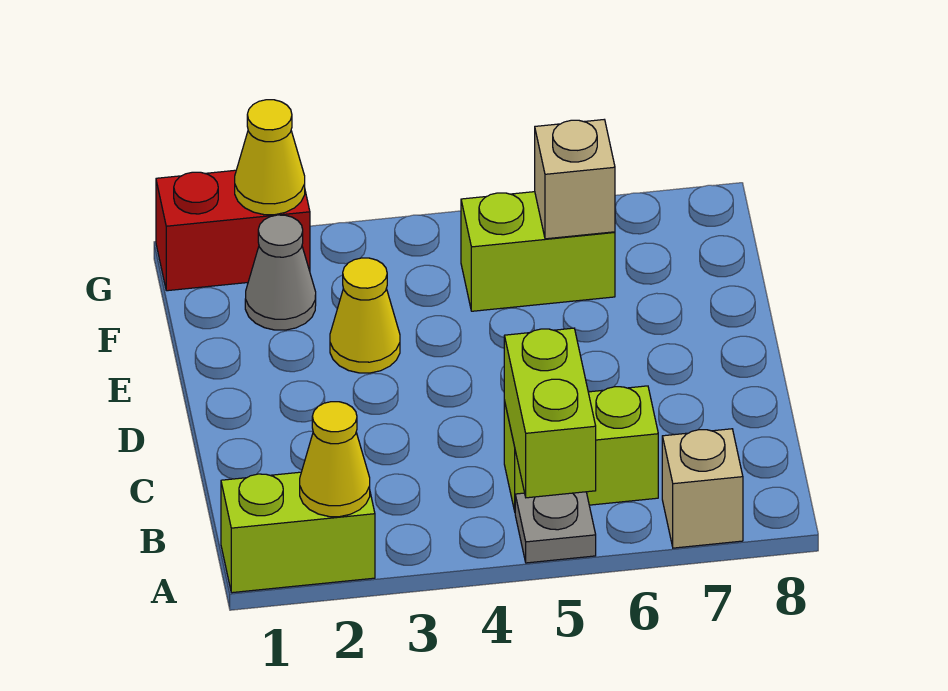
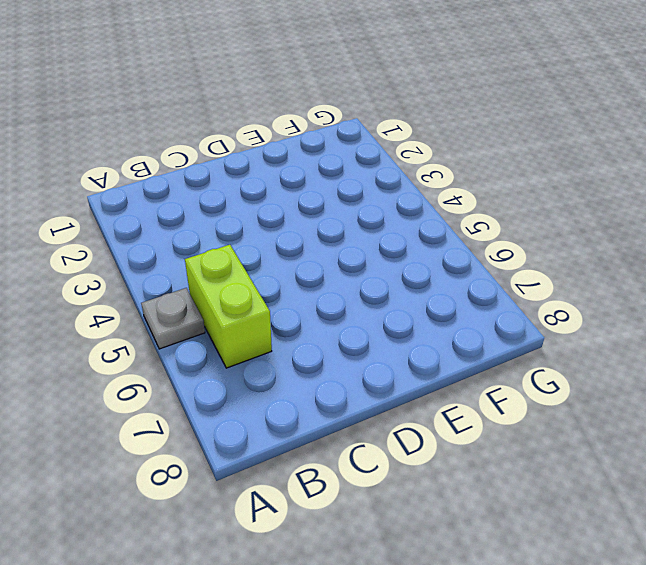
none -> lime 1x2 brick [221,472,375,593]
none -> tan 1x1 brick [662,429,743,548]
none -> yellow 1x1 cone [330,258,400,373]

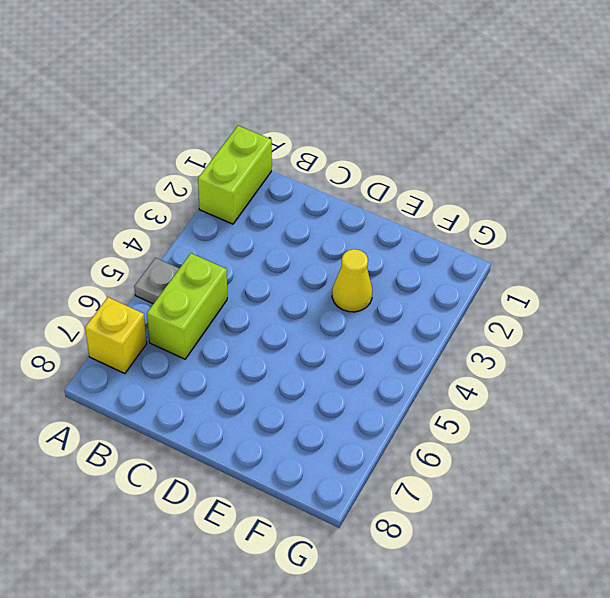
yellow 1x1 brick [85,297,147,374] -> tan 1x1 brick [662,429,743,548]
none -> grey 1x1 cone [245,215,316,330]
none -> lime 1x2 brick [461,192,615,311]
none -> red 1x2 brick [156,170,310,291]

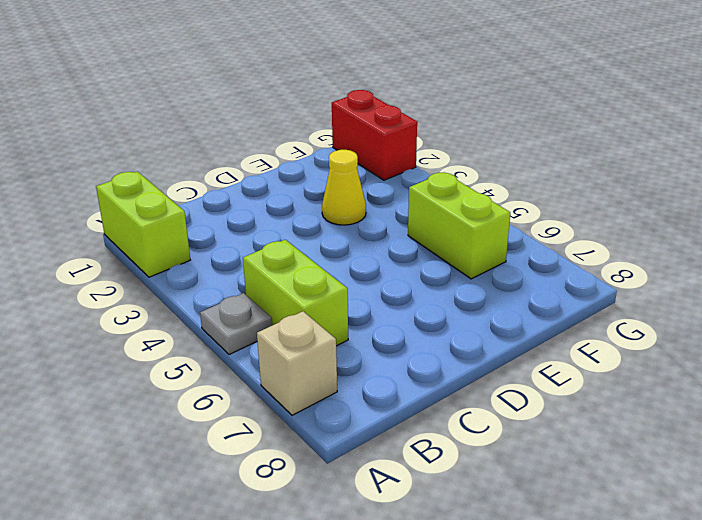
none -> grey 1x1 cone [245,215,316,330]
none -> yellow 1x1 cone [300,402,370,517]
none -> lime 1x2 brick [504,328,596,498]

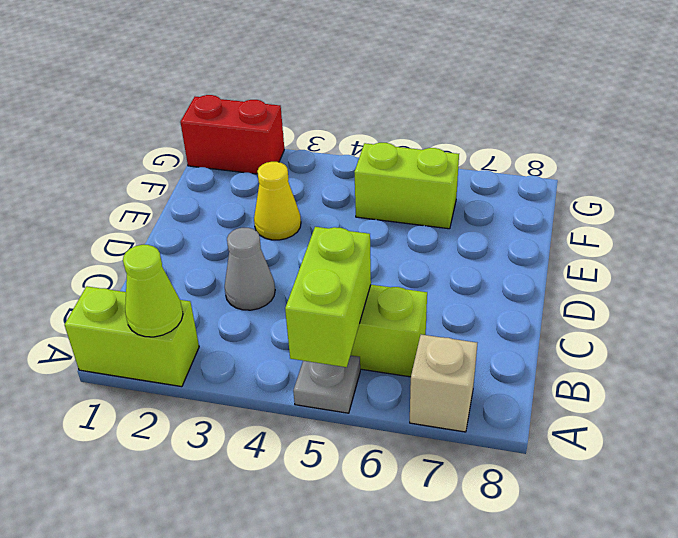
lime 1x1 cone [123,245,183,337] -> yellow 1x1 cone [300,402,370,517]
grey 1x1 cone [225,228,275,310] -> grey 1x1 cone moved to [245,215,316,330]
none -> tan 1x1 brick [535,120,615,239]
none -> yellow 1x1 cone [235,100,305,215]

